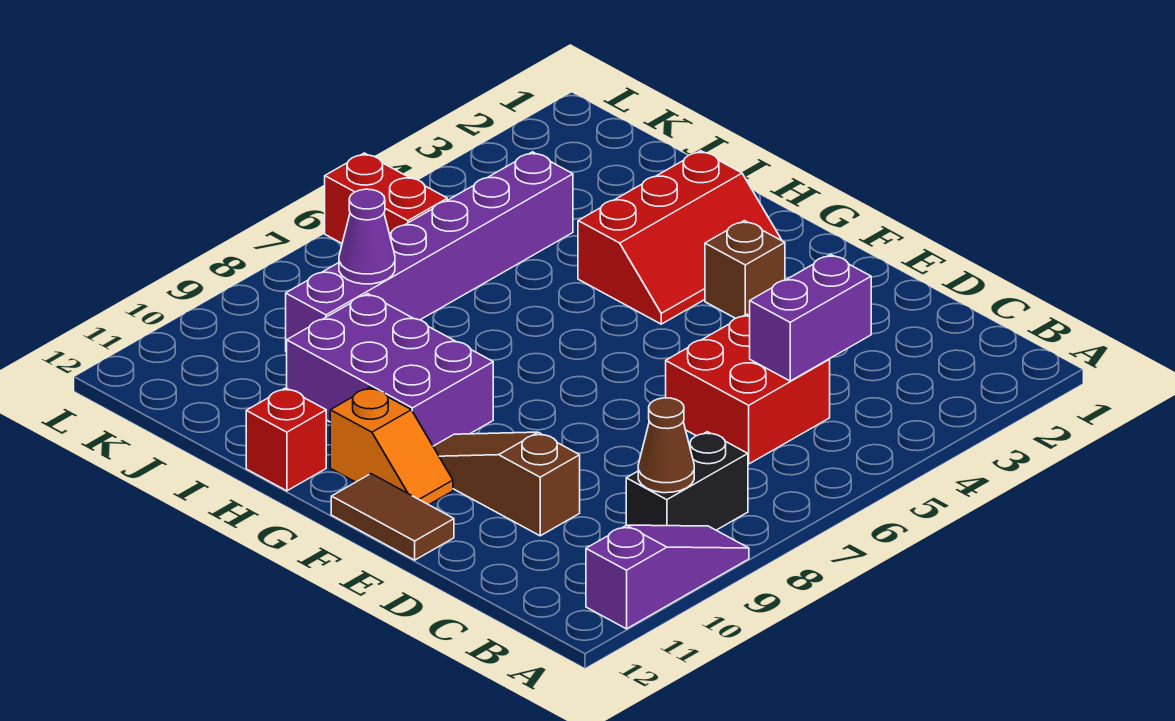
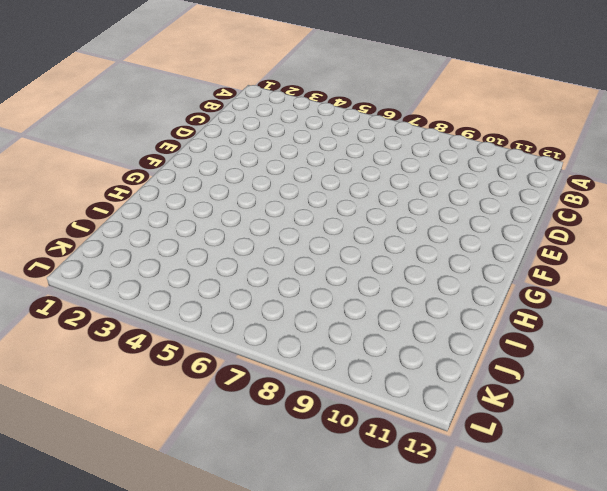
none -> purple 1x3 slope [586,525,749,629]
none -> black 1x2 brick [626,432,748,530]
none -> red 2x2 brick [666,314,830,464]

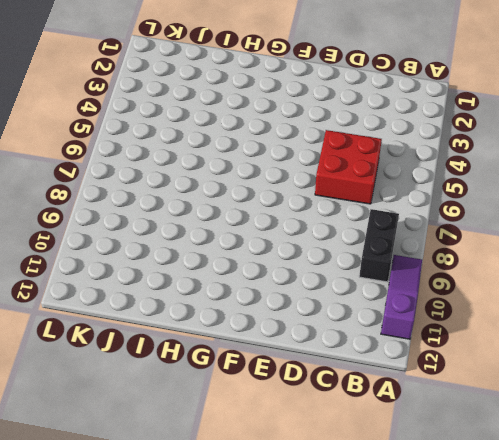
none -> brown 1x3 slope [433,432,580,536]
none -> brown 1x2 tile [331,474,454,560]
none -> brown 1x1 brick [705,221,785,318]

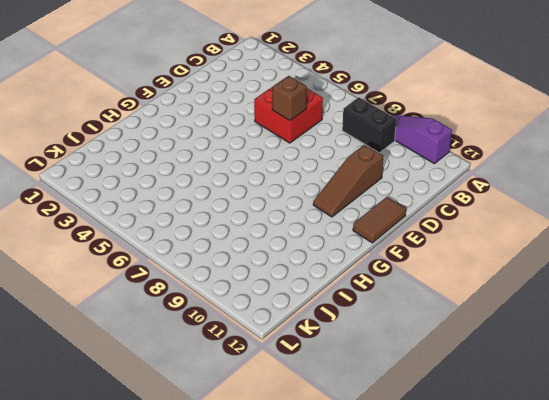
brown 1x1 brick [272,76,307,121] -> brown 1x1 brick moved to [705,221,785,318]
none -> orange 1x2 slope [330,387,453,505]
none -> red 2x3 slope [578,151,782,324]
none -> purple 2x3 brick [287,294,493,446]

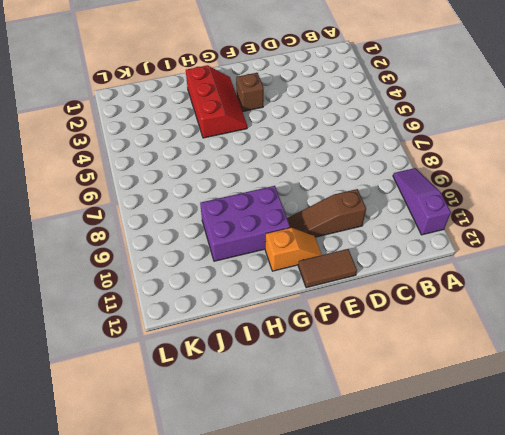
none -> black 1x2 brick [626,432,748,530]
none -> red 2x2 brick [666,314,830,464]
none -> red 1x1 brick [246,388,326,491]

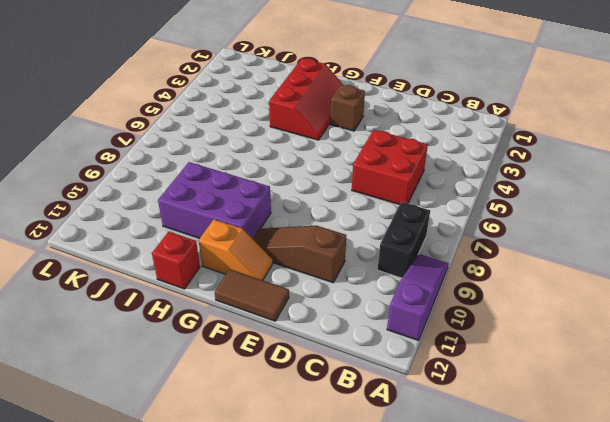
none -> purple 1x6 brick [286,152,573,352]
none -> red 1x2 brick [325,153,447,243]
none -> brown 1x1 cone [638,398,694,493]

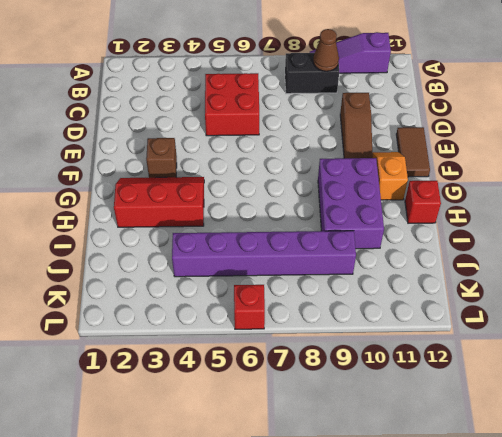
red 1x1 brick [234,285,265,329] -> red 1x2 brick [325,153,447,243]
none -> purple 1x2 brick [750,254,871,381]
none -> purple 1x1 cone [339,189,395,284]

